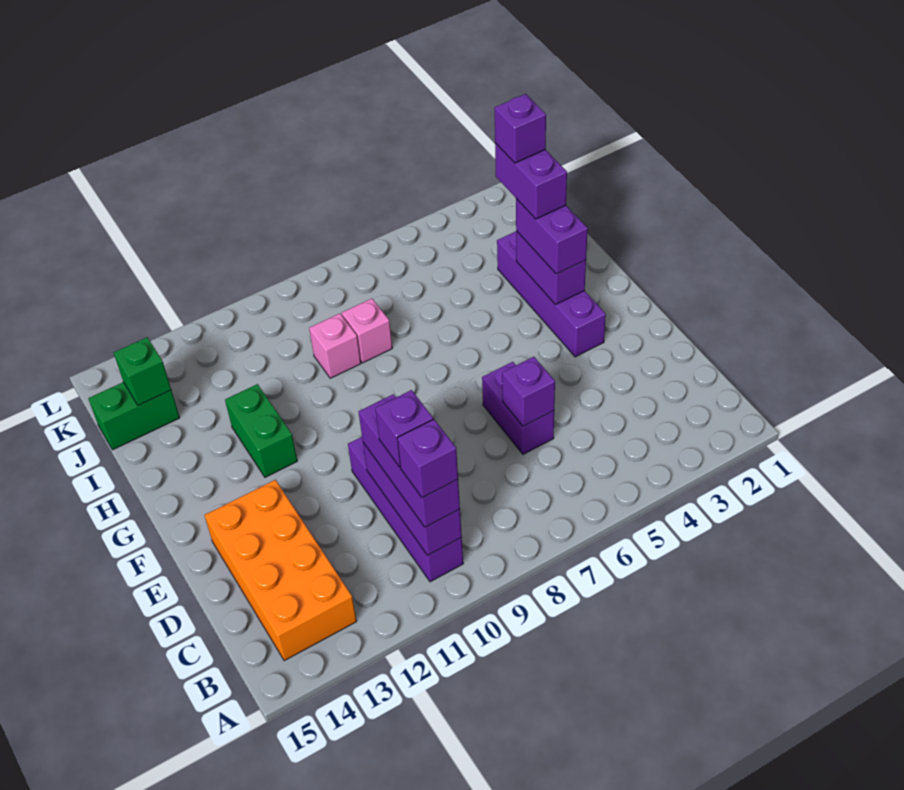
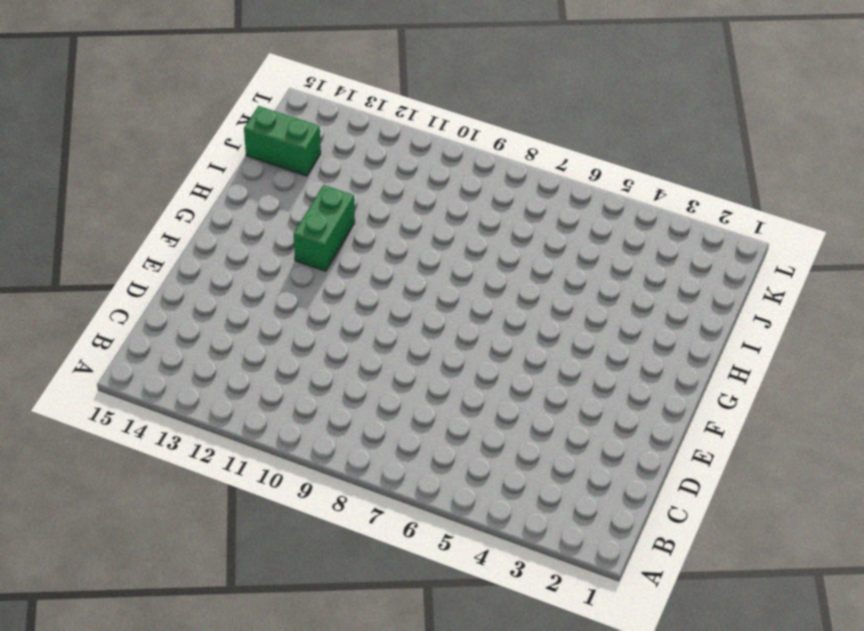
none -> purple 1x4 brick [348,437,463,582]
none -> orange 2x4 brick [204,480,357,661]
none -> purple 1x2 brick [482,362,554,454]

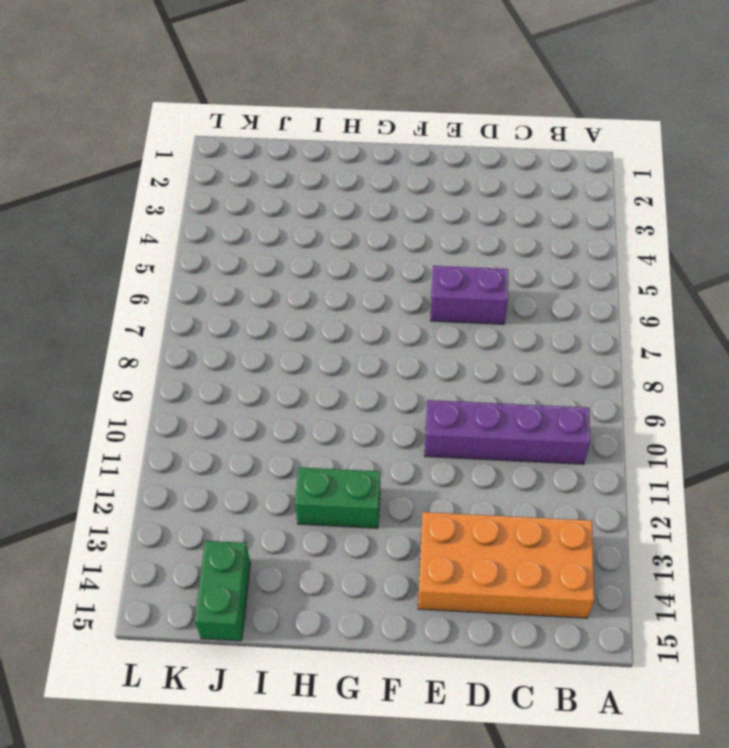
none -> purple 1x4 brick [497,232,606,357]
none -> pink 1x1 brick [342,299,392,363]
none -> pink 1x1 brick [309,314,361,378]

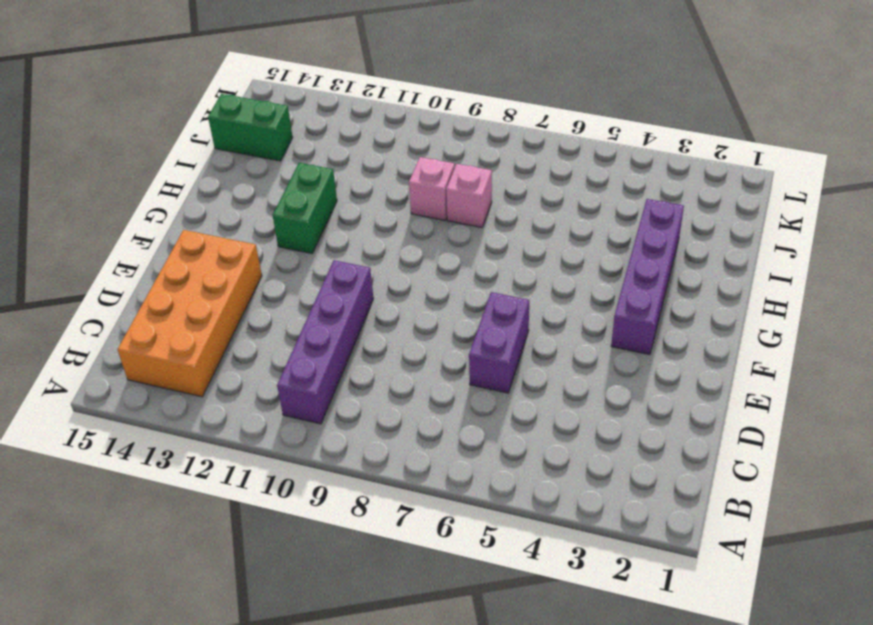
none -> purple 1x3 brick [363,443,462,555]
none -> purple 1x1 brick [502,357,555,426]
none -> purple 1x2 brick [516,231,586,305]

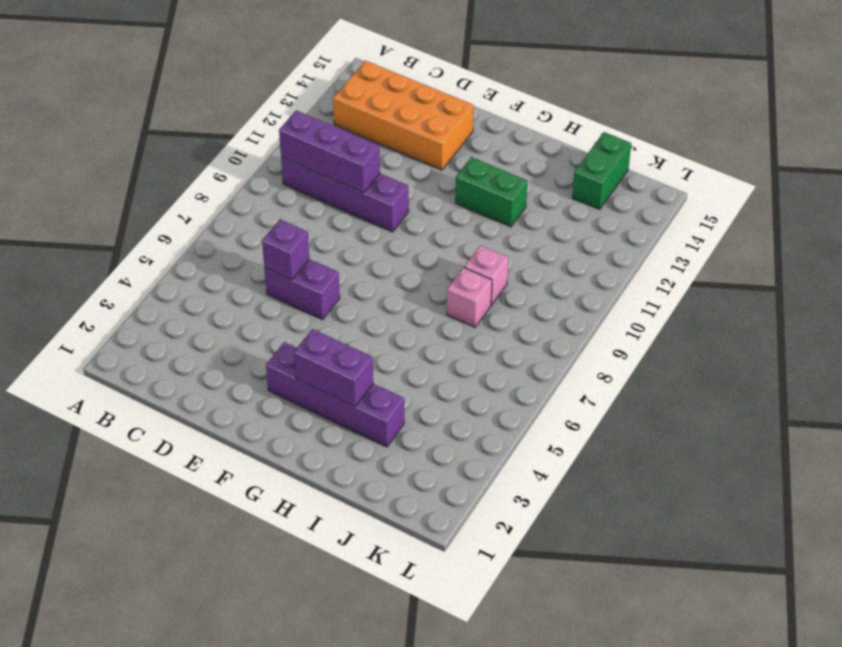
none -> green 1x1 brick [114,337,171,405]
none -> purple 1x3 brick [359,394,460,527]
none -> purple 1x2 brick [516,199,588,274]

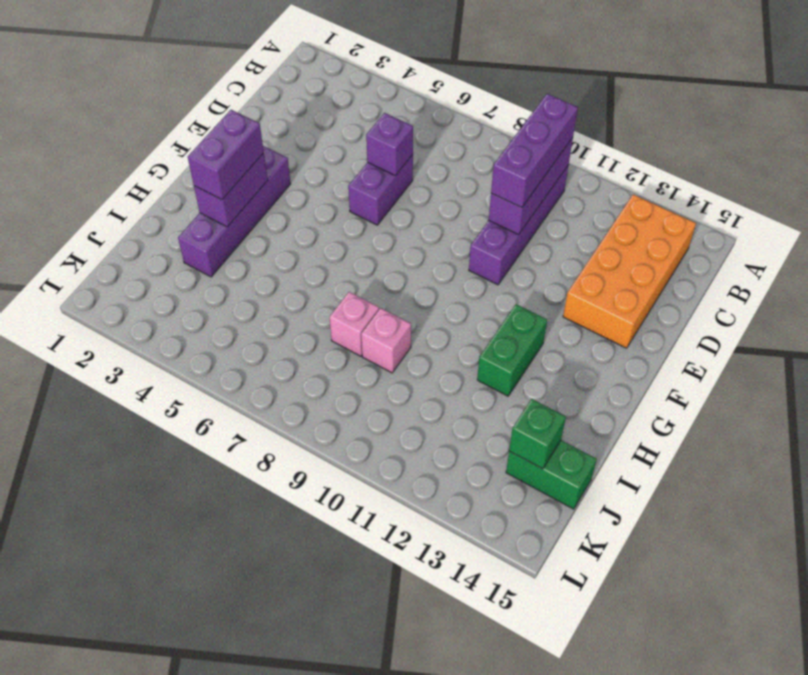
none -> purple 1x1 brick [397,419,458,498]
none -> purple 1x1 brick [375,390,433,467]
none -> purple 1x2 brick [495,143,567,219]

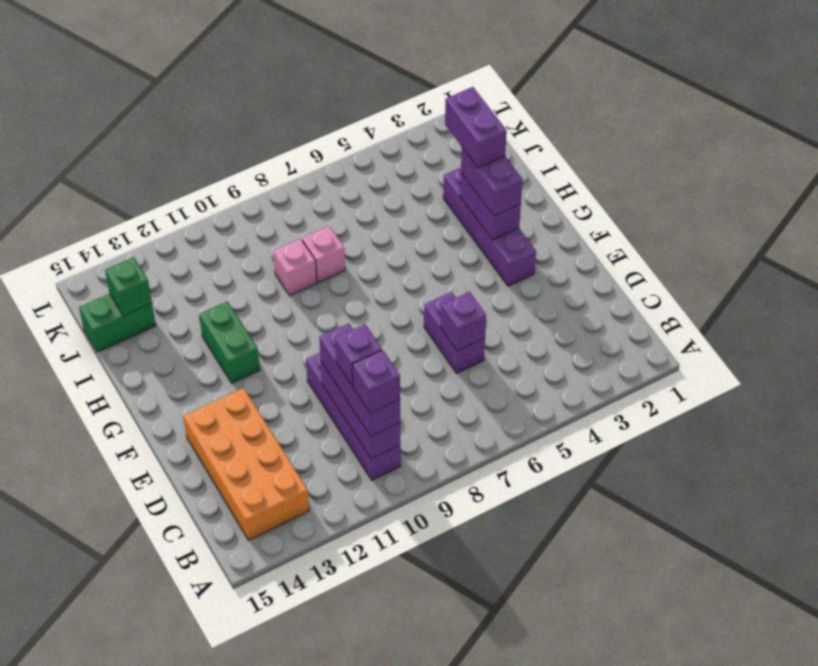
none -> purple 1x1 brick [494,94,546,163]

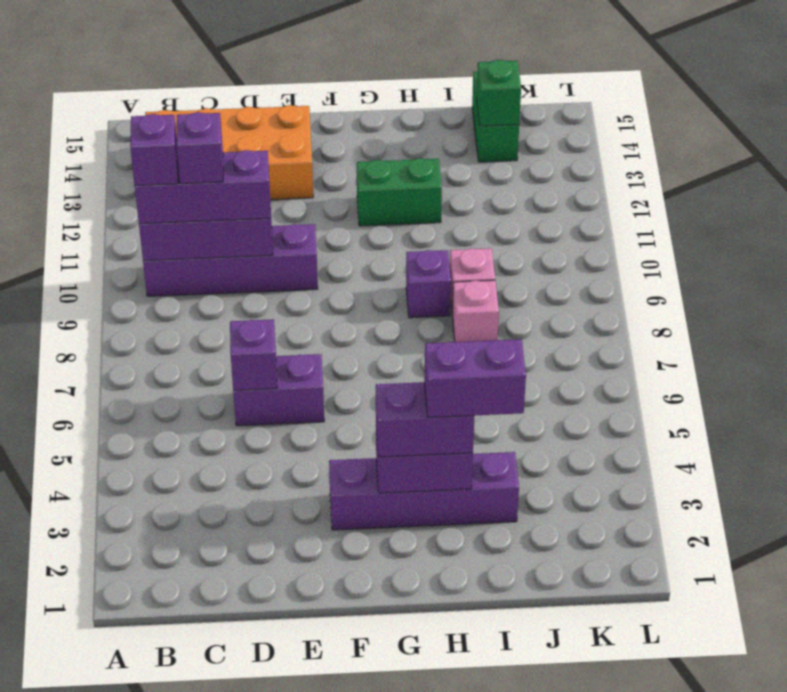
purple 1x1 brick [406,250,451,318] -> purple 1x1 brick moved to [494,94,546,163]

